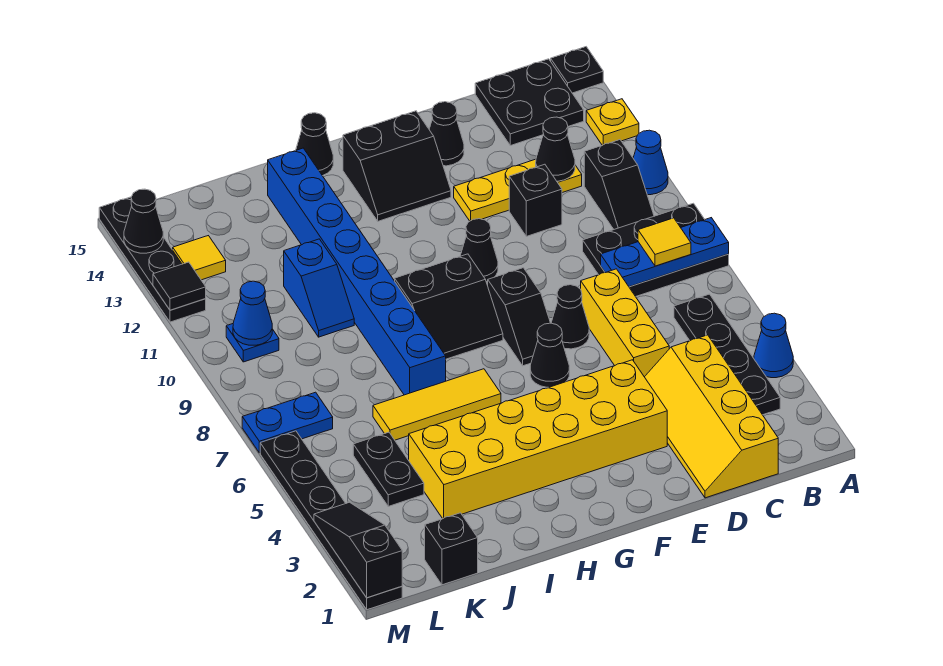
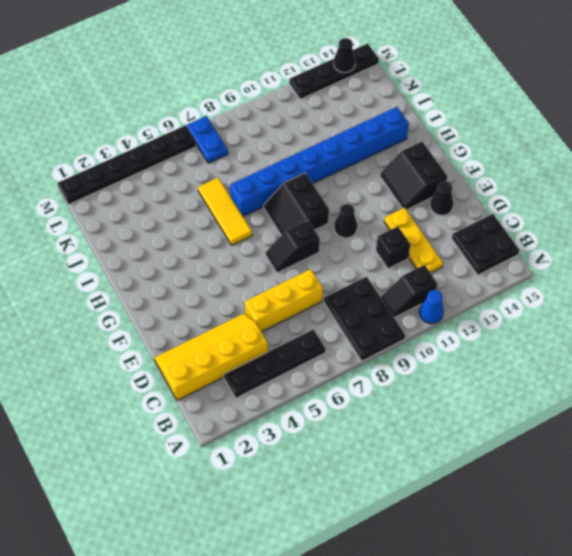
none -> blue 1x1 cone [754,313,793,378]
none -> yellow 1x1 plate [586,99,639,145]
none -> black 1x1 plate [551,47,603,93]
none -> yellow 2x6 brick [409,360,667,519]

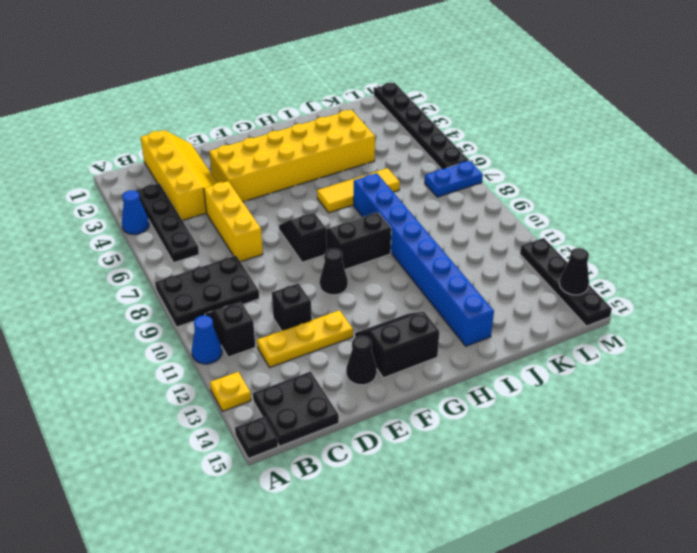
none -> black 1x1 cone [551,285,589,349]
none -> black 1x1 cone [530,323,570,387]
none -> black 1x1 cone [296,113,333,176]
none -> blue 1x2 slope [284,239,354,337]

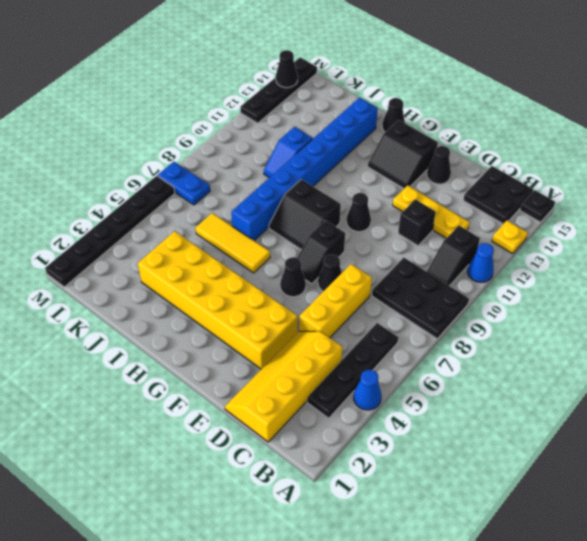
none -> black 1x1 brick [425,513,478,585]
none -> black 1x2 plate [353,432,424,506]
none -> blue 1x1 plate [226,324,279,362]
none -> yellow 1x1 tile [173,236,226,280]

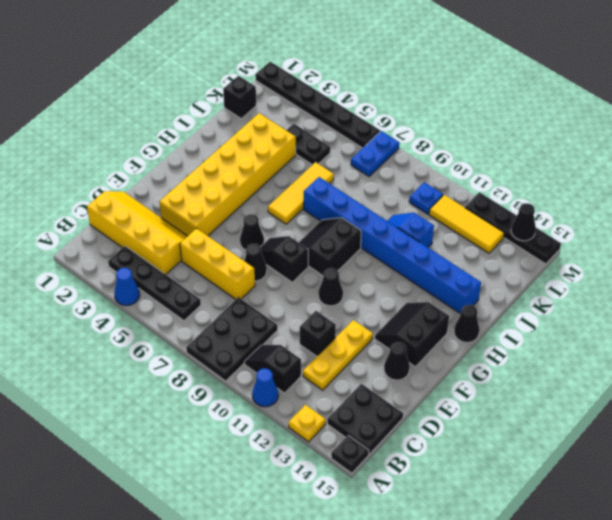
yellow 1x3 tile [429,195,504,253] -> yellow 1x1 tile [173,236,226,280]
none -> blue 1x3 plate [601,218,729,287]
none -> black 1x1 cone [536,117,575,181]
none -> blue 1x1 cone [233,281,272,345]
none -> black 1x3 slope [314,502,402,598]

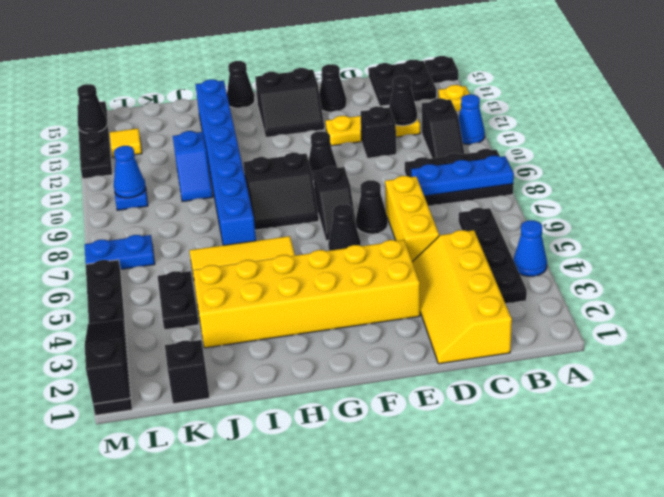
none -> black 1x1 tile [153,262,206,310]
none -> yellow 1x1 tile [638,218,691,266]

